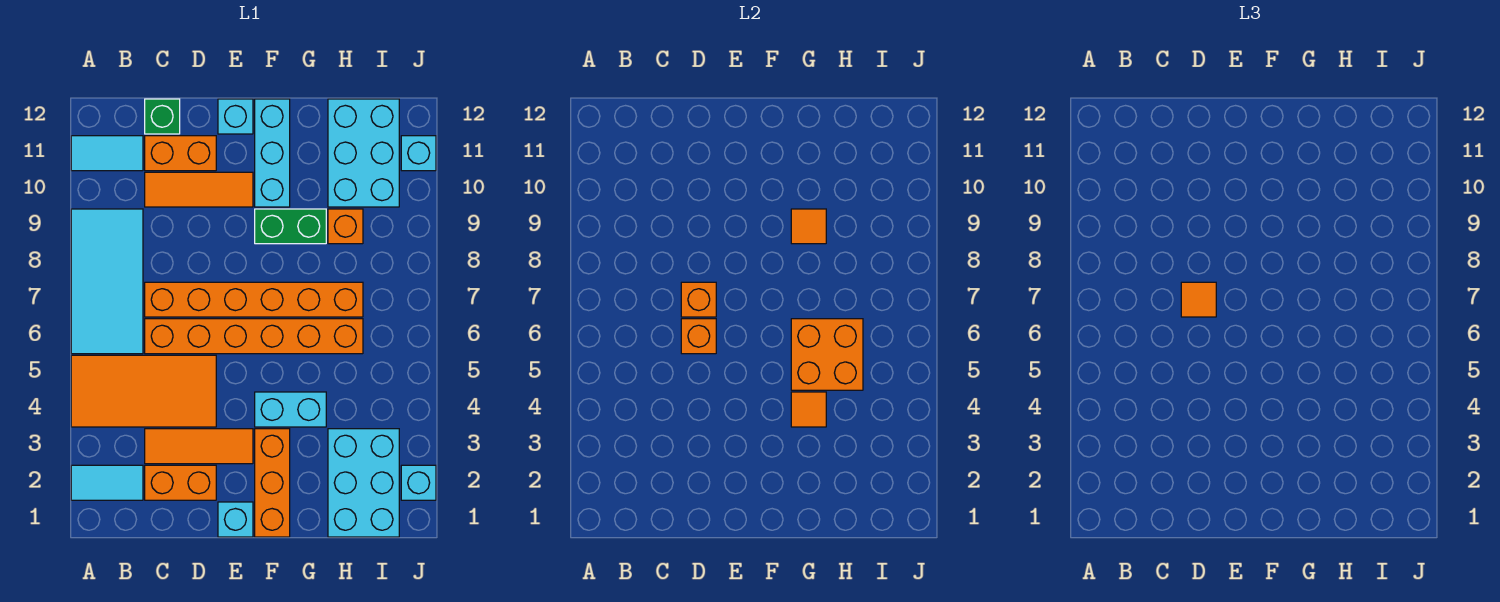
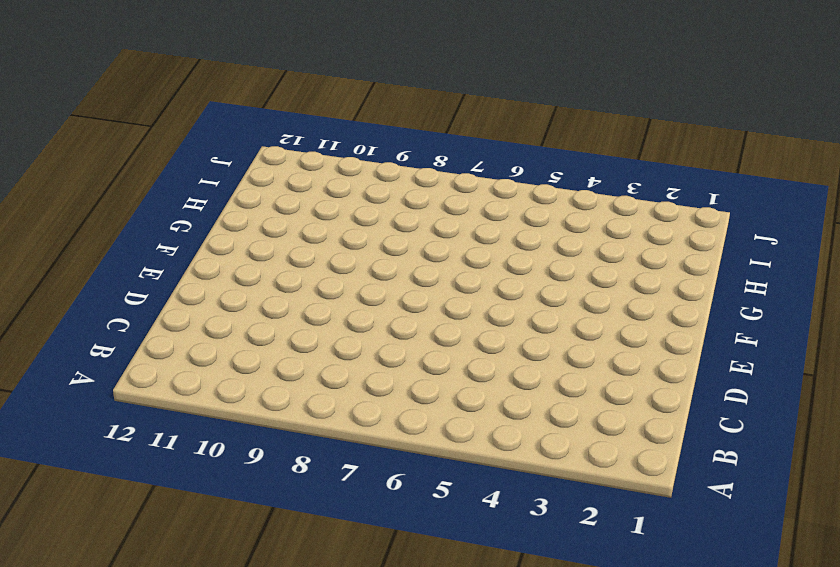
none -> cyan 1x2 tile [71,465,143,500]
none -> orange 2x4 tile [71,355,216,427]
none -> cyan 2x4 tile [71,209,143,354]

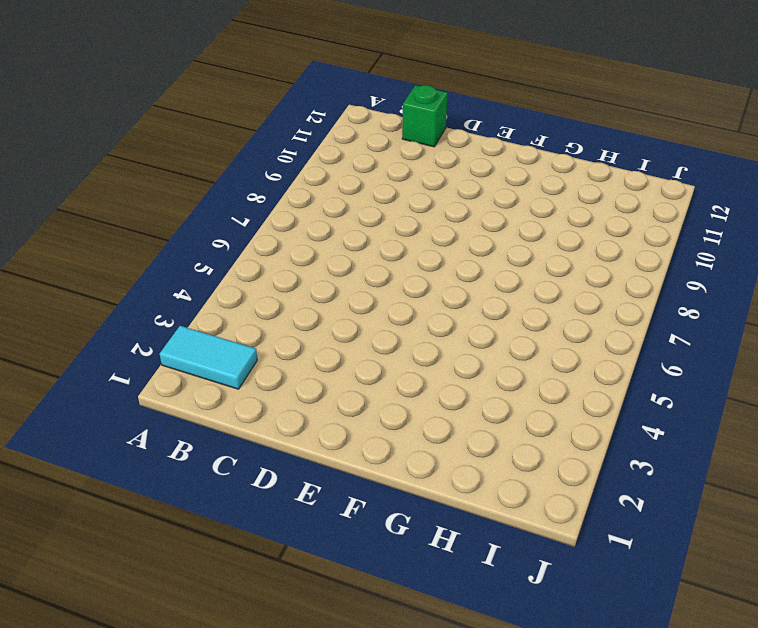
none -> orange 2x4 tile [71,355,216,427]
none -> cyan 2x4 tile [71,209,143,354]
none -> cyan 1x2 tile [71,136,143,171]

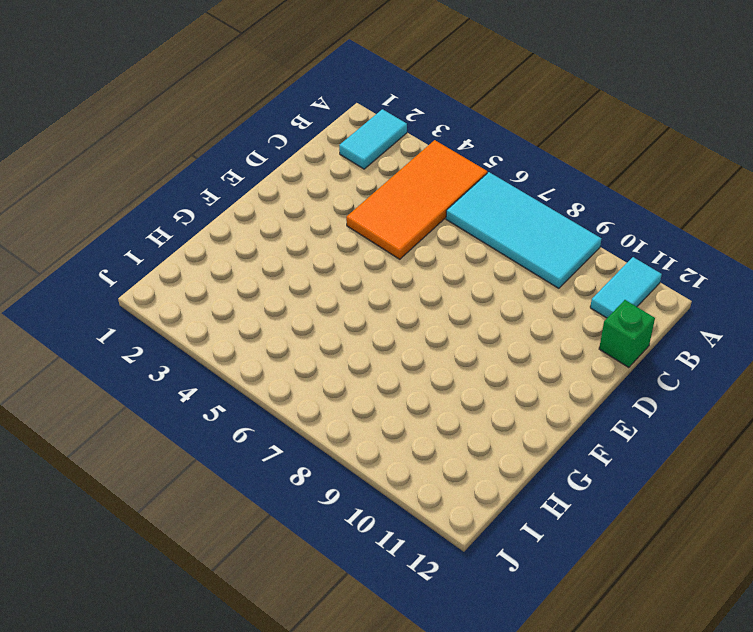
none -> orange 1x2 brick [145,465,216,500]
none -> orange 1x3 tile [145,429,253,464]
none -> orange 1x6 brick [145,319,363,354]

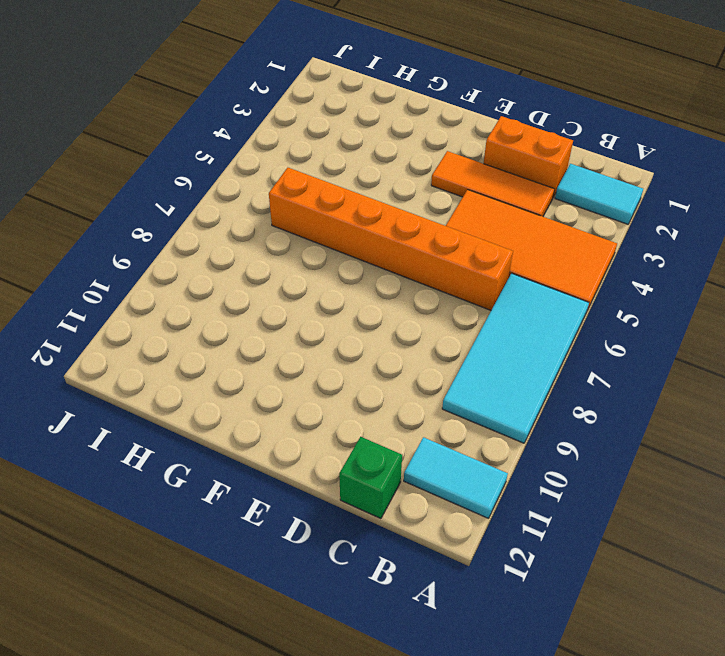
none -> orange 1x6 brick [145,282,363,317]
none -> orange 1x3 tile [145,172,253,207]
none -> orange 1x2 brick [145,136,216,171]

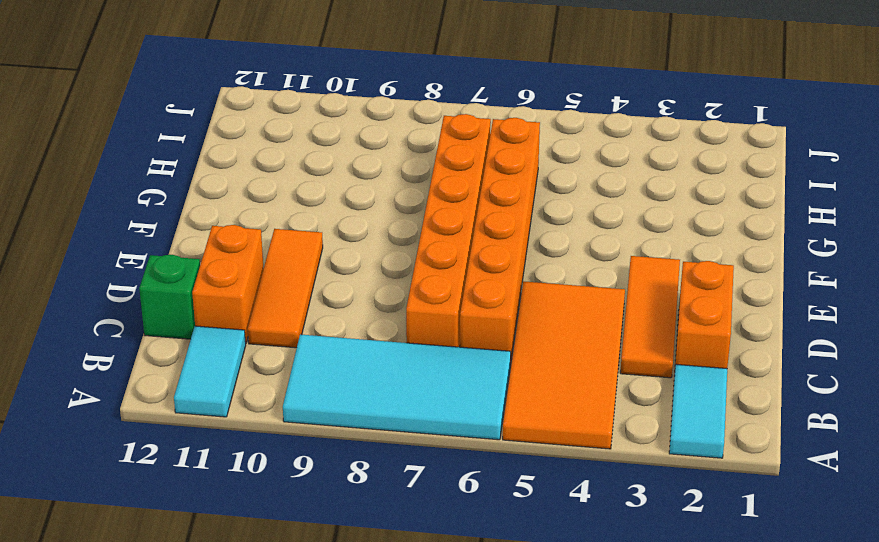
none -> cyan 1x1 brick [218,502,253,537]
none -> cyan 1x1 brick [218,99,253,134]
none -> orange 1x3 brick [255,429,290,537]

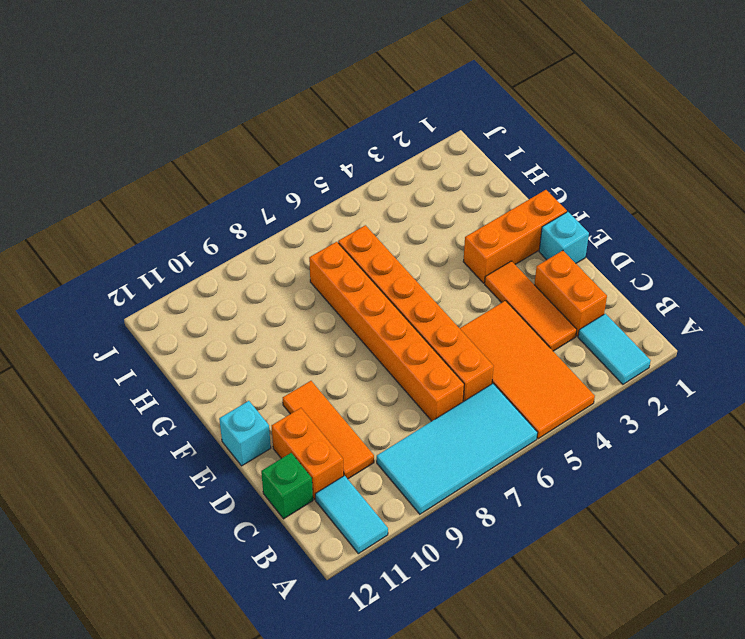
none -> cyan 1x2 brick [255,392,326,427]
none -> green 1x2 brick [255,209,326,244]
none -> cyan 1x3 brick [255,99,290,207]

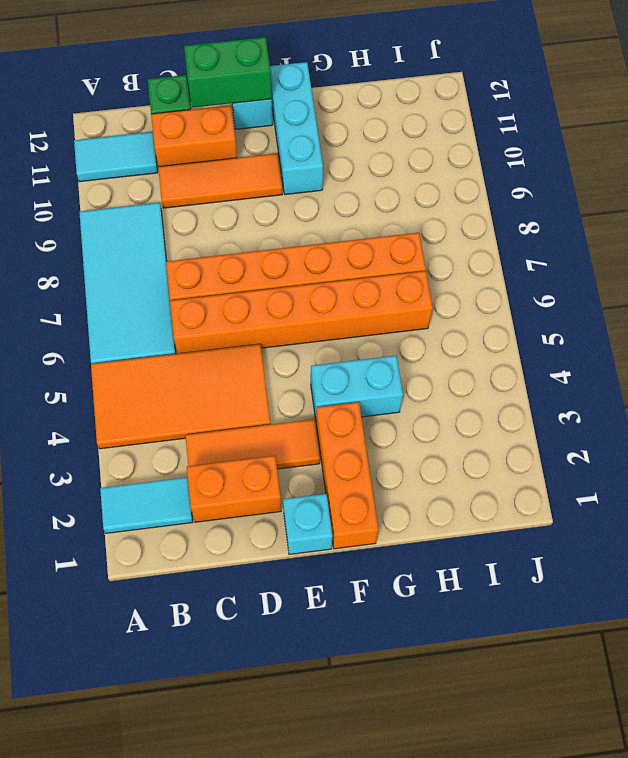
green 1x2 brick [184,37,272,107] -> green 1x2 brick moved to [255,209,326,244]
none -> cyan 2x3 brick [328,429,399,537]
none -> orange 1x1 brick [328,209,363,244]
none -> cyan 2x3 brick [328,99,399,207]

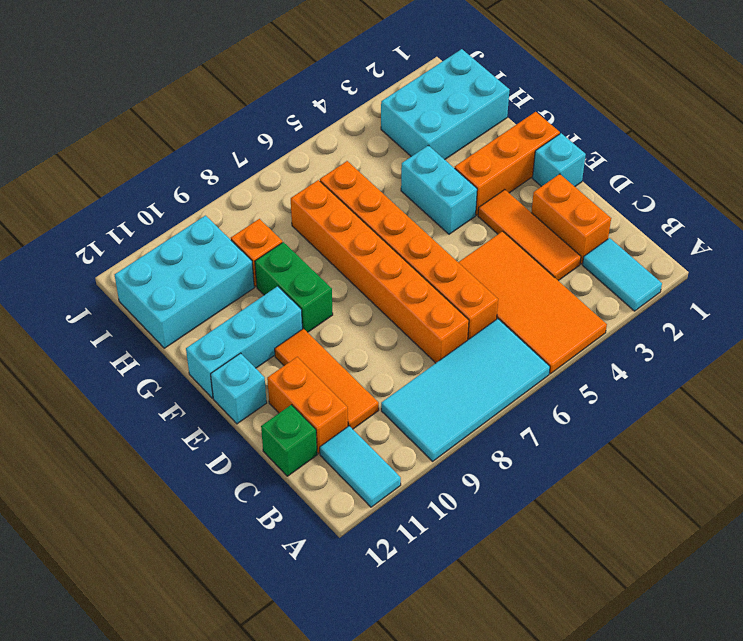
none -> cyan 1x1 brick [401,465,436,500]
none -> cyan 1x1 brick [401,136,436,171]
none -> orange 1x1 brick [681,319,716,354]

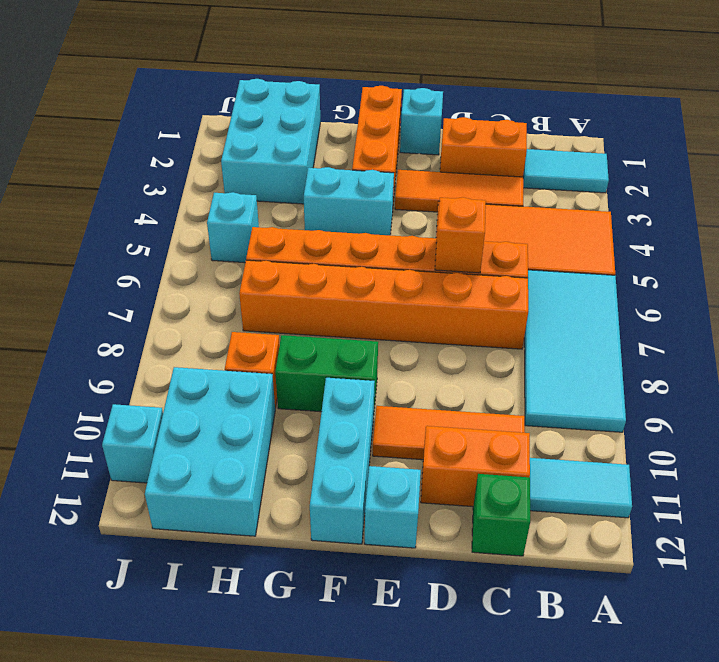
cyan 1x1 brick [207,192,259,263] -> cyan 1x1 brick moved to [401,465,436,500]
none -> orange 1x1 brick [681,282,716,317]
none -> orange 1x1 tile [791,392,826,427]
none -> orange 2x2 brick [791,319,863,390]

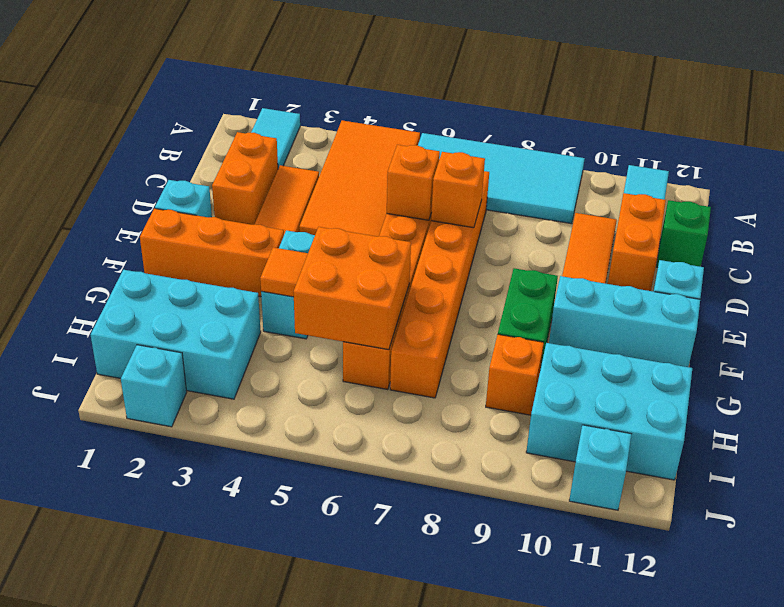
none -> orange 1x1 tile [791,209,826,244]
none -> orange 1x1 tile [1181,282,1216,317]

